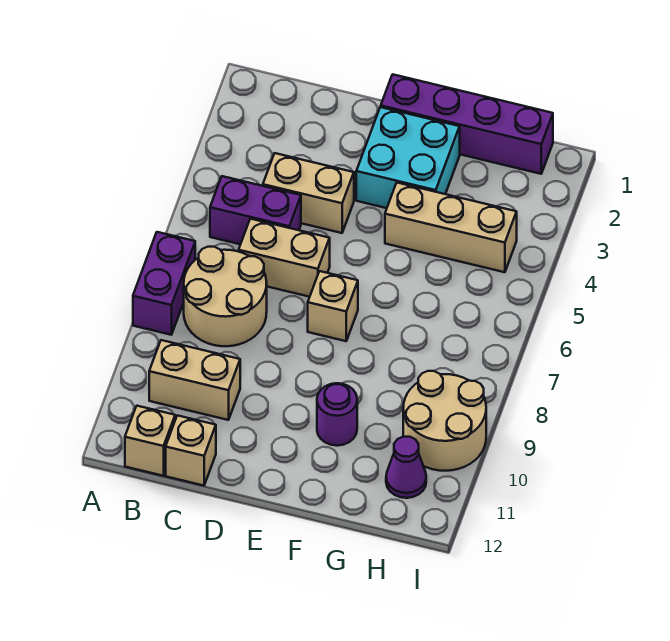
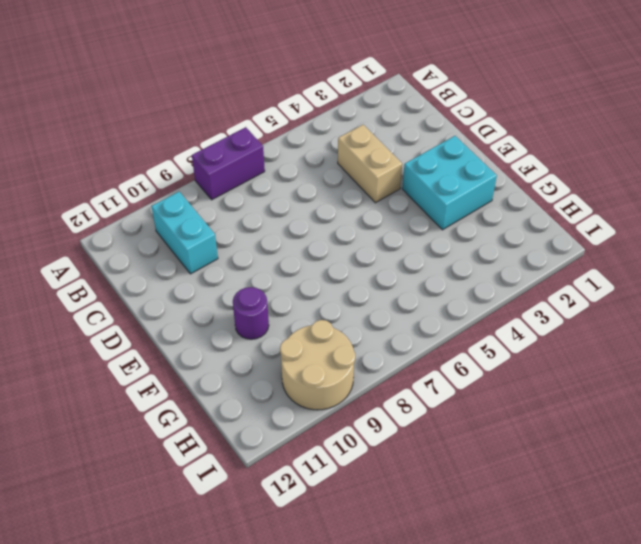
cyan 1x2 brick [151,192,218,274] -> tan 1x2 brick [149,340,240,420]
none -> purple 1x2 brick [210,176,301,244]
none -> tan 2x2 round brick [184,247,267,346]
none -> tan 1x1 brick [125,406,175,476]

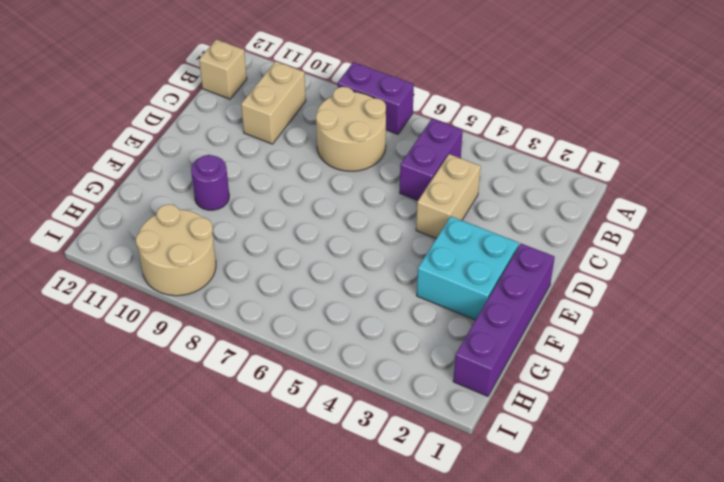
none -> tan 1x2 brick [239,219,330,297]
none -> tan 1x1 brick [166,415,216,486]
none -> tan 1x1 brick [308,271,358,341]

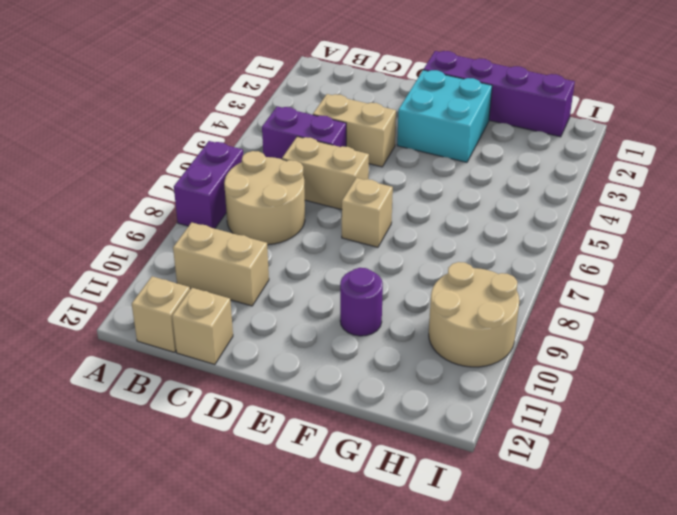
none -> tan 1x3 brick [385,183,517,272]
none -> purple 1x1 cone [386,437,426,498]

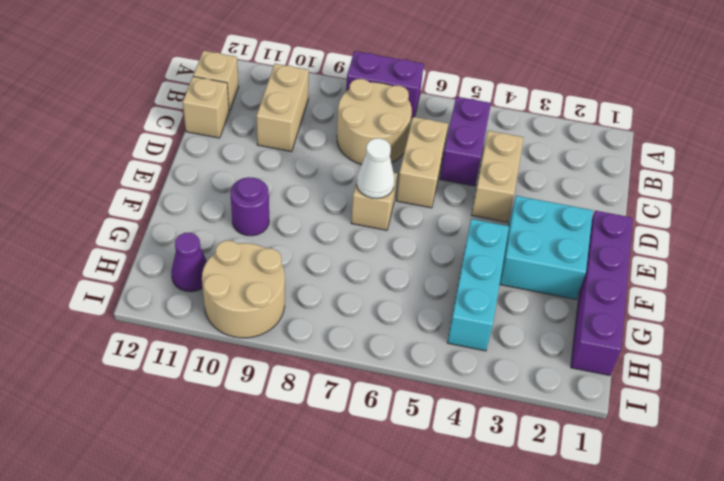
white 1x1 cone [357,138,395,199] -> none
cyan 1x3 brick [447,219,509,351] -> tan 1x3 brick [385,183,517,272]

